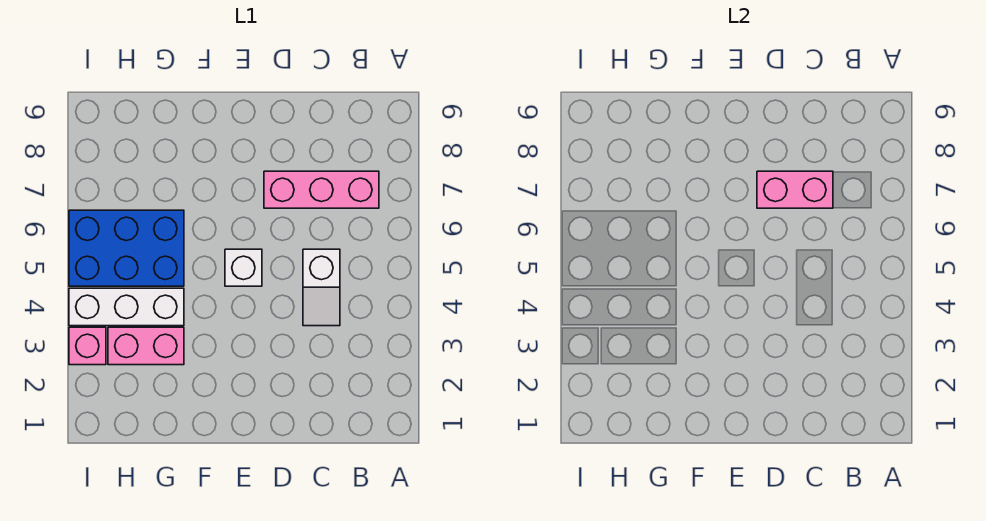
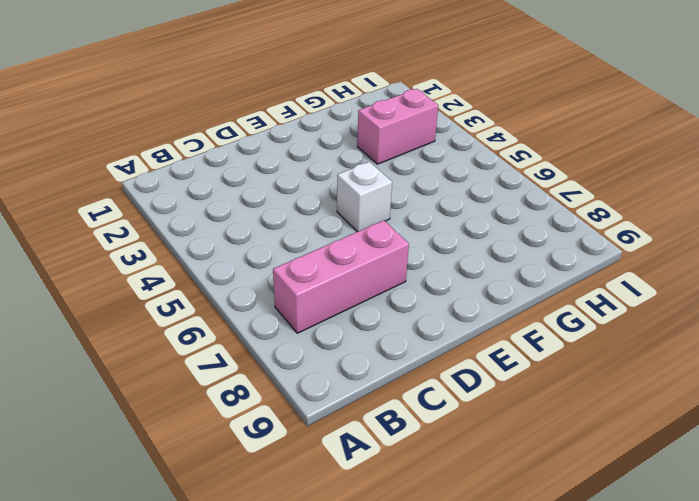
none -> white 1x2 slope [303,249,340,326]
none -> white 1x3 brick [69,288,184,326]

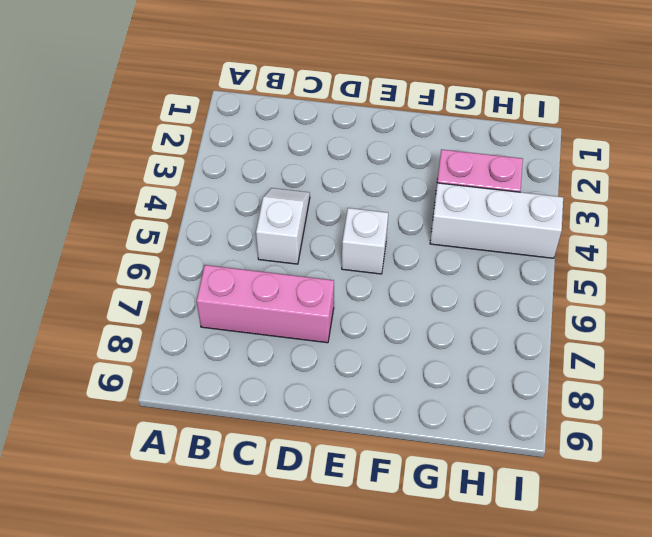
none -> blue 2x3 brick [69,210,184,286]
none -> pink 1x1 brick [69,327,106,365]

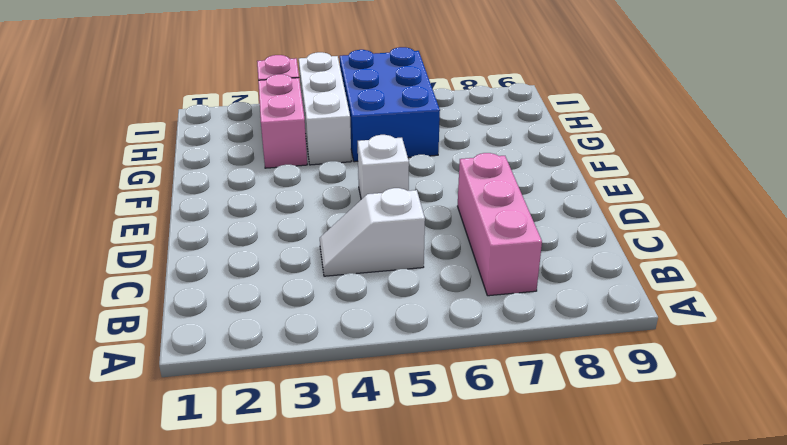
none -> pink 1x2 brick [757,171,833,208]

